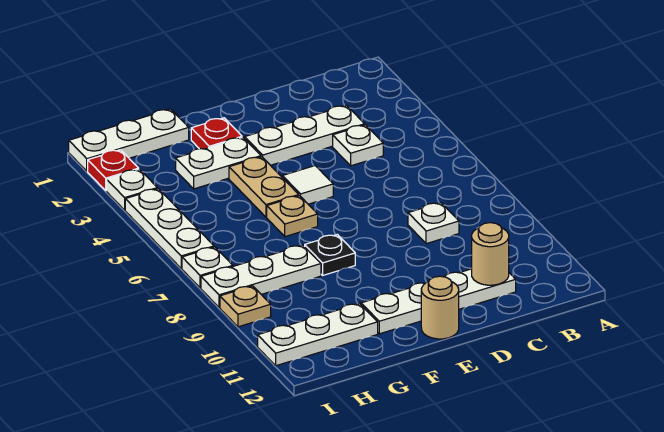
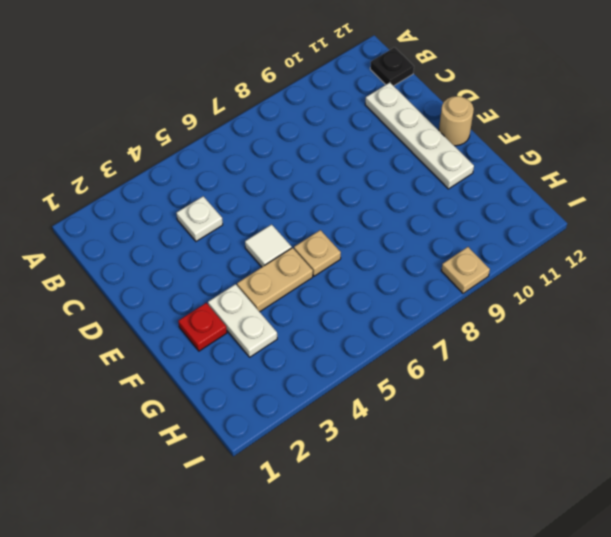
black 1x1 plate [370,47,414,86] -> black 1x1 plate moved to [305,234,355,275]
none -> white 1x3 plate [245,105,365,165]
none -> white 1x1 plate [408,203,459,244]
none -> white 1x3 plate [69,109,189,171]

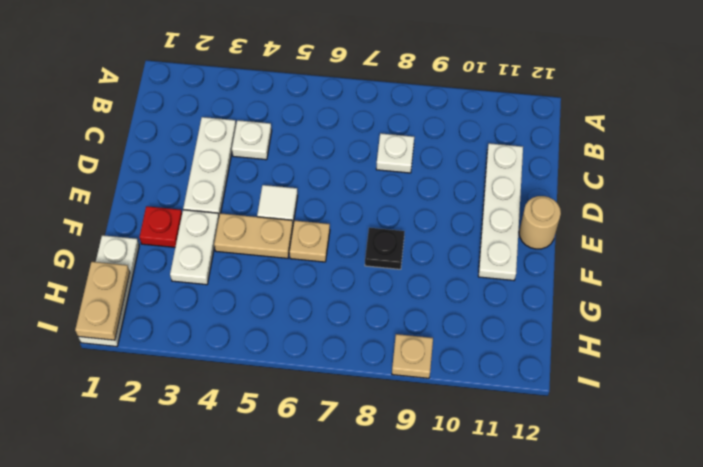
tan 1x2 plate [75,262,130,340] -> none
none -> white 1x3 plate [201,245,321,307]
none -> white 1x3 plate [258,303,378,366]
none -> red 1x1 plate [88,150,139,191]

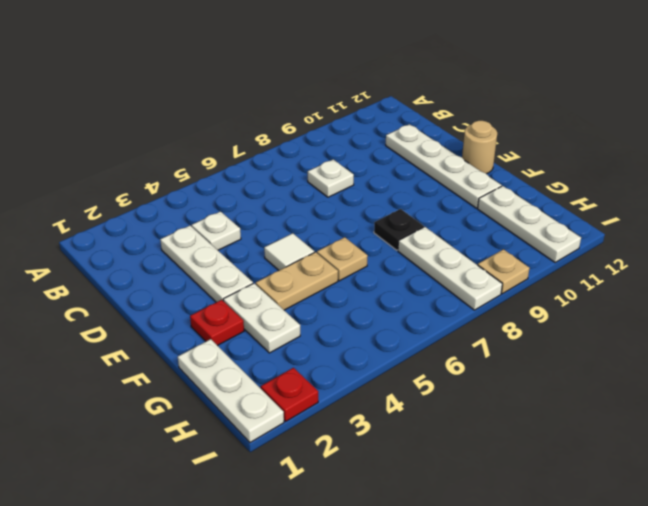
none -> white 1x1 plate [107,169,157,210]
none -> white 1x3 plate [125,189,214,268]
none -> white 1x1 plate [182,247,233,288]

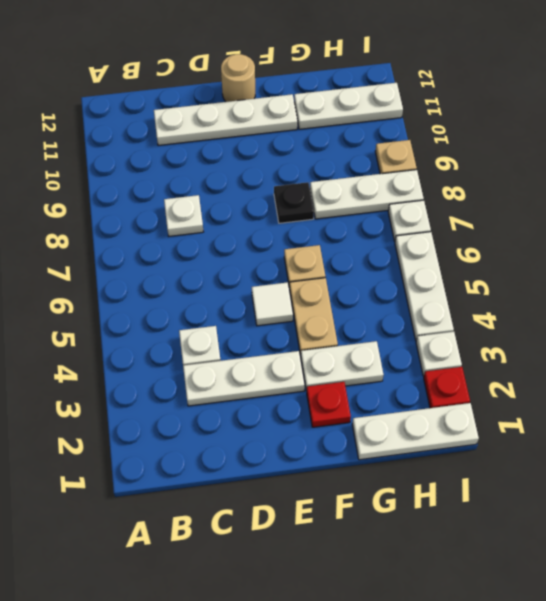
none -> tan 1x1 round brick [472,223,509,285]

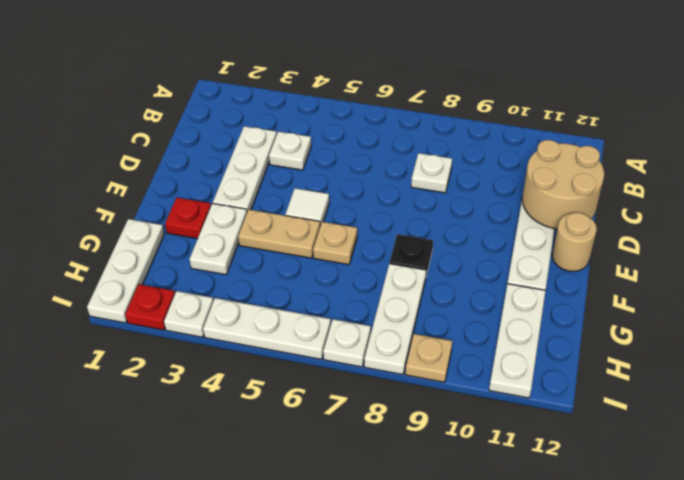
tan 2x2 round brick [522,140,604,229] -> tan 1x1 round brick [472,223,509,285]

